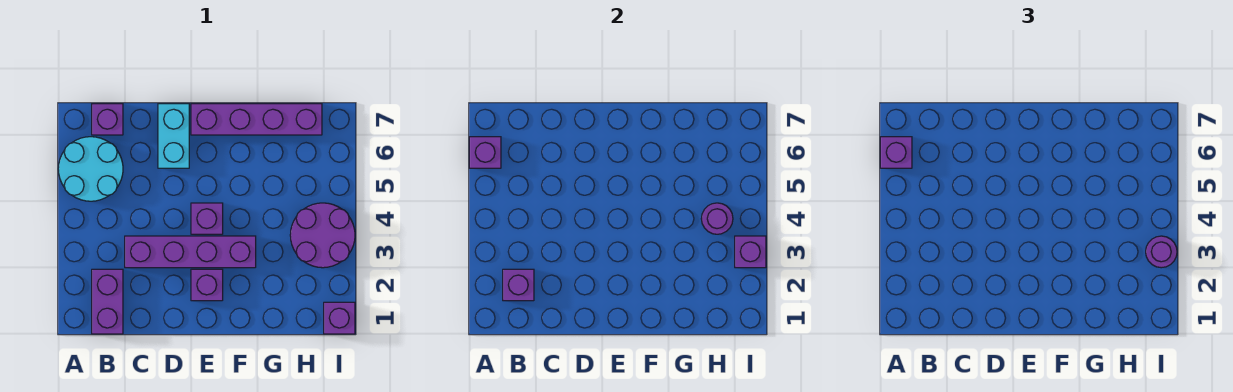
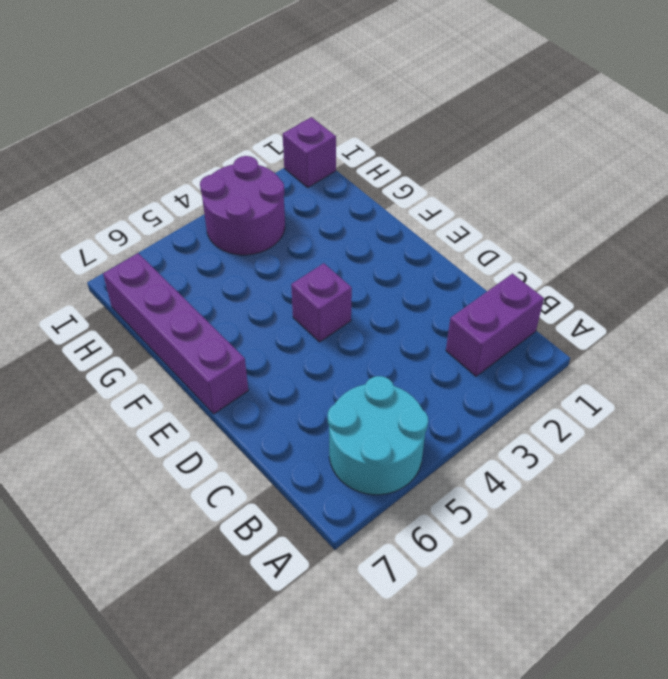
none -> purple 1x1 brick [92,104,123,135]
none -> purple 1x4 brick [125,236,256,268]
none -> cyan 1x2 brick [158,104,189,168]

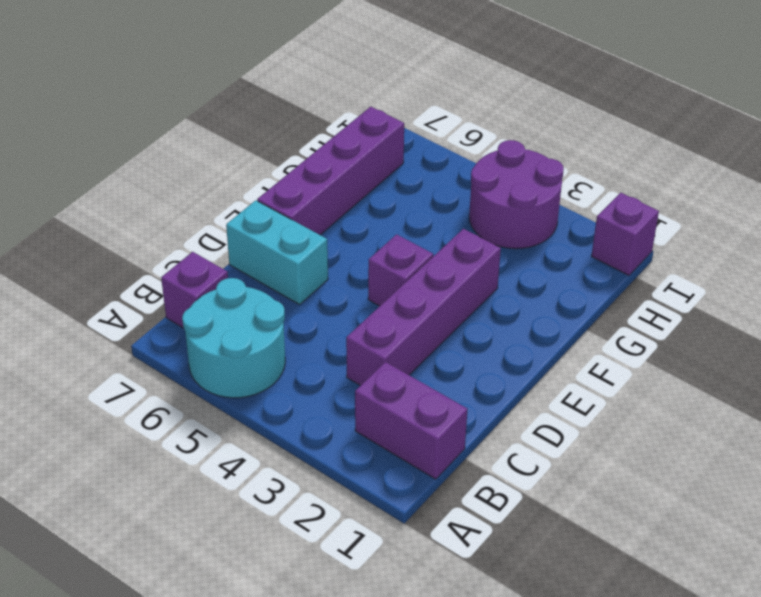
none -> purple 1x1 brick [191,269,223,301]
none -> purple 1x1 brick [469,137,501,168]
none -> purple 1x1 brick [503,269,534,301]

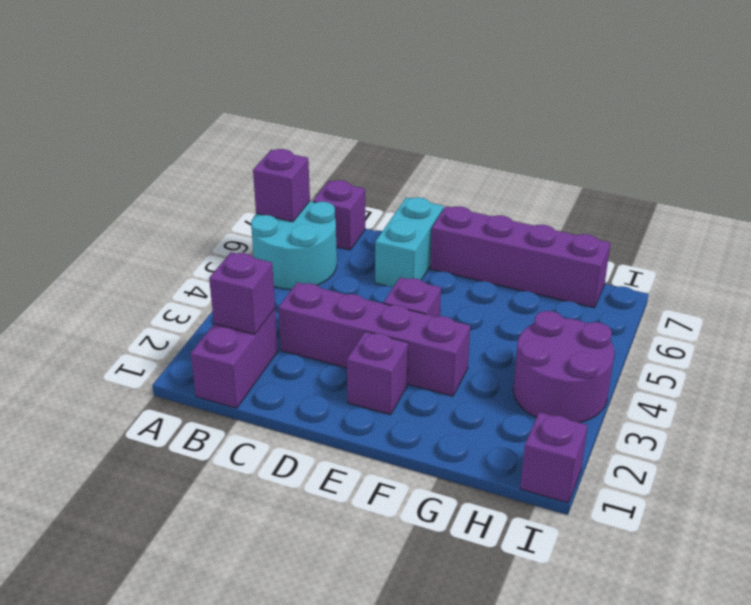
none -> purple 1x1 round brick [701,203,733,234]
none -> purple 1x1 brick [735,236,766,268]
none -> purple 1x1 brick [880,137,912,168]

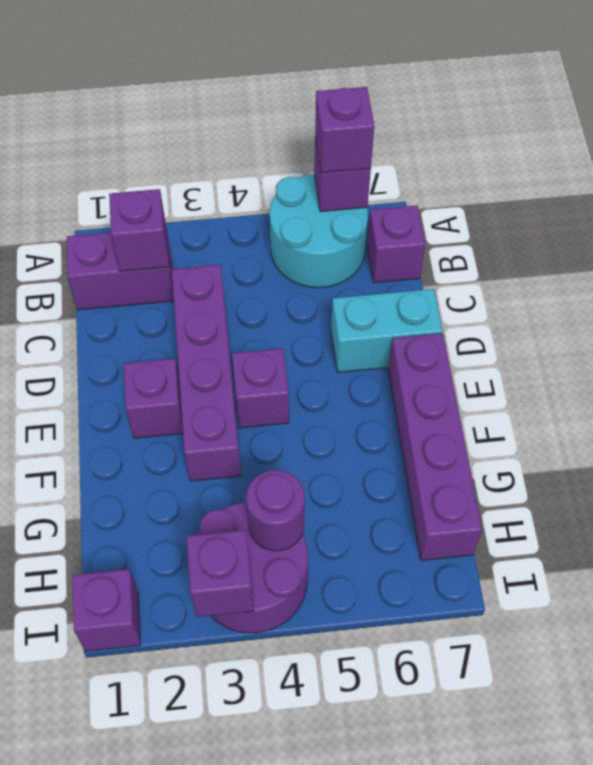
none -> purple 1x1 round brick [1146,236,1177,268]

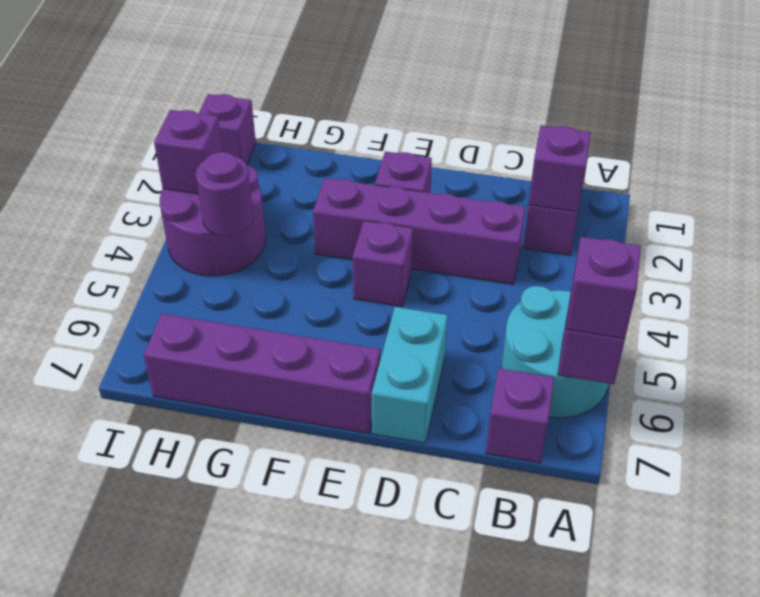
none -> purple 1x1 round brick [1146,236,1177,268]

